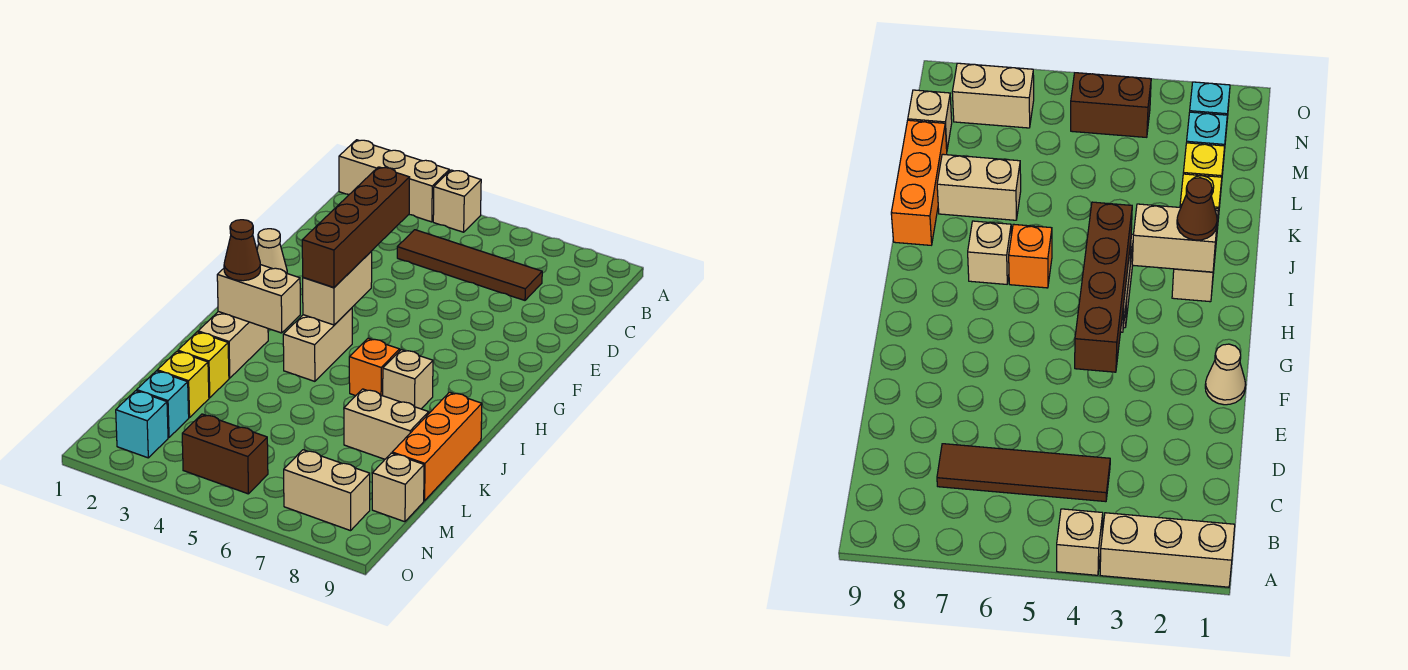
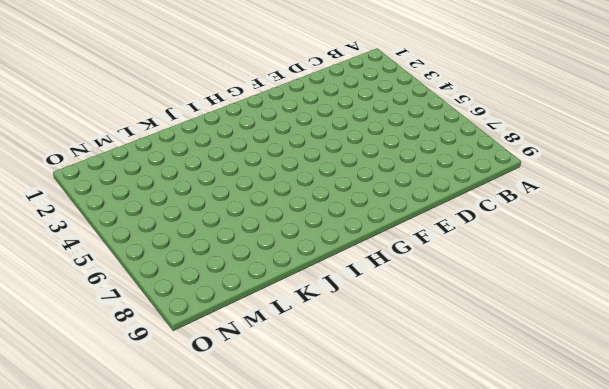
none -> tan 1x3 brick [339,140,449,222]
none -> tan 1x1 brick [433,170,481,232]
none -> brown 1x4 tile [397,230,542,300]

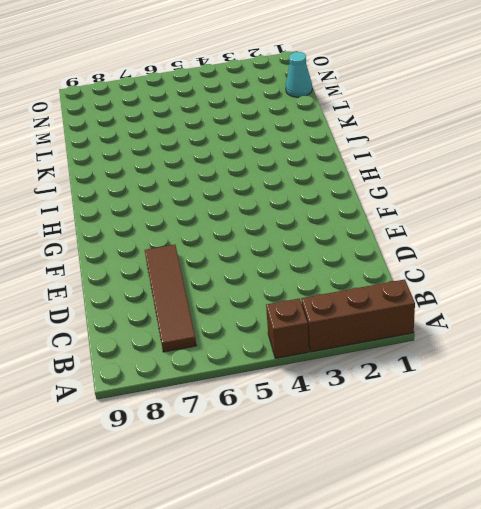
brown 1x3 brick [301,279,415,352] -> tan 1x3 brick [339,140,449,222]
brown 1x1 brick [266,298,309,358] -> tan 1x1 brick [433,170,481,232]
brown 1x4 tile [145,245,197,352] -> brown 1x4 tile turned to [397,230,542,300]
cyan 1x1 cone [286,52,312,97] -> none
none -> tan 1x1 cone [257,229,287,273]
none -> tan 1x2 brick [283,308,352,381]
none -> tan 1x2 brick [198,312,268,378]

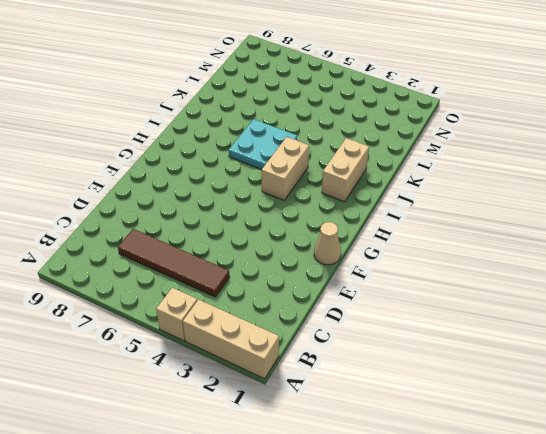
cyan 2x2 plate [229,119,297,169] -> orange 1x1 brick [349,338,400,396]
none -> tan 1x1 brick [383,350,433,409]
none -> orange 1x3 brick [392,392,482,501]
none -> yellow 1x1 brick [178,332,229,398]

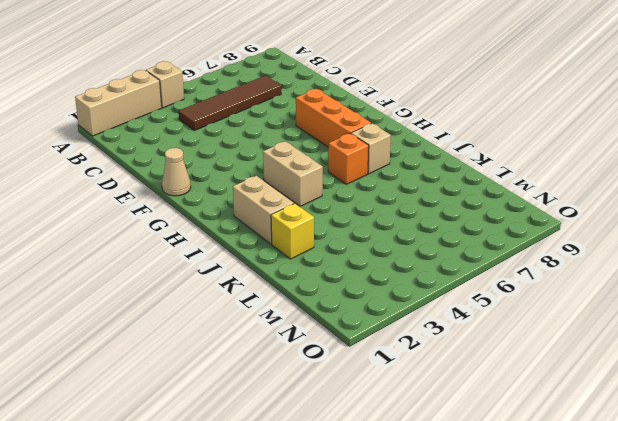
orange 1x3 brick [296,89,371,147] -> orange 1x3 brick moved to [392,392,482,501]
none -> tan 1x2 brick [344,389,429,459]
none -> yellow 1x1 brick [157,351,209,418]
none -> cyan 1x1 brick [137,371,189,438]

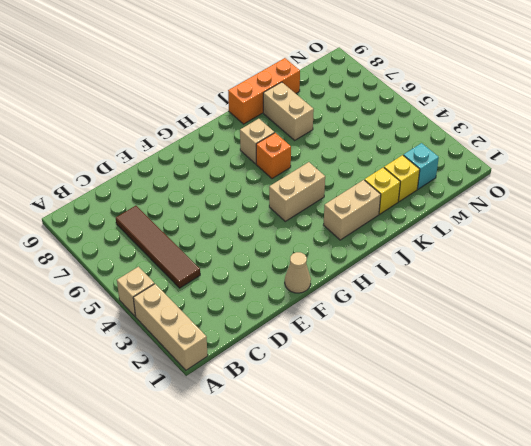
none -> tan 1x1 brick [372,453,424,522]
none -> cyan 1x1 brick [116,391,168,458]
none -> brown 1x2 brick [182,414,268,494]

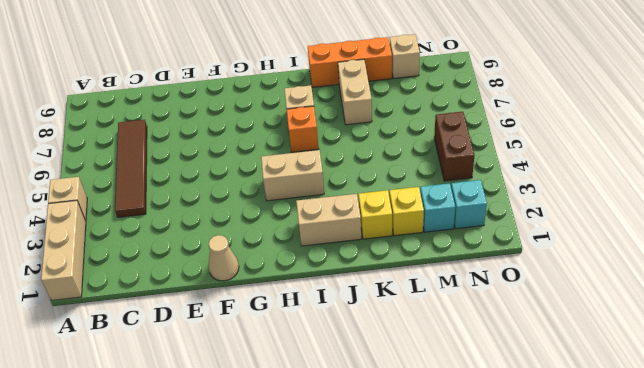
none -> tan 1x2 brick [284,450,370,531]
none -> tan 1x2 brick [303,252,372,325]
none -> tan 1x2 brick [217,265,300,333]

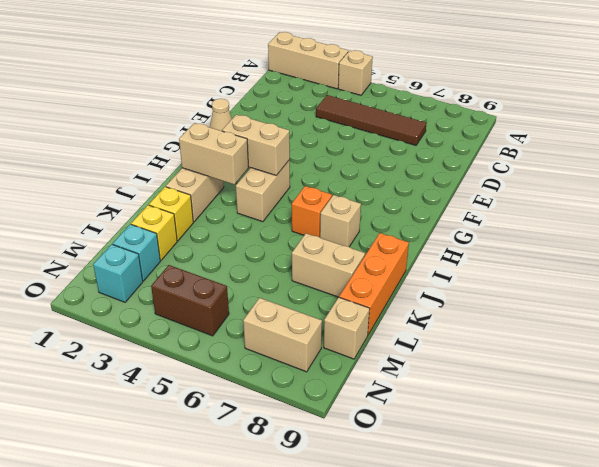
tan 1x2 brick [222,115,290,176] -> tan 1x2 brick turned to [303,252,372,325]
none -> brown 1x4 brick [302,167,410,287]
none -> brown 1x1 cone [224,220,260,281]

